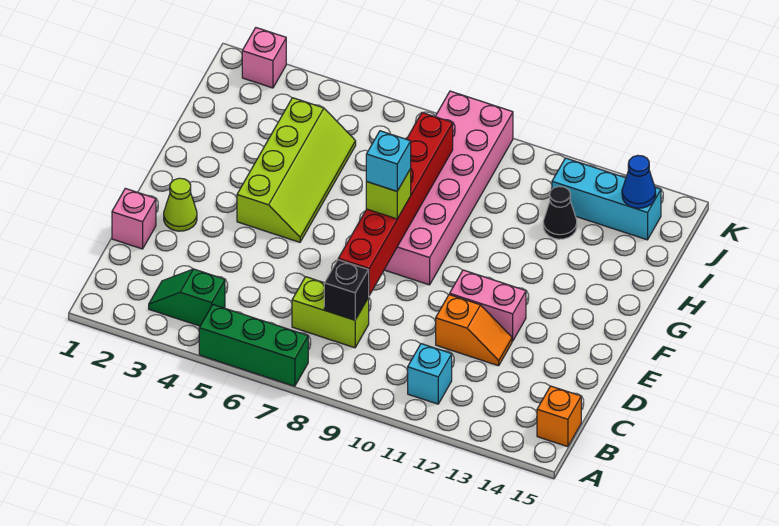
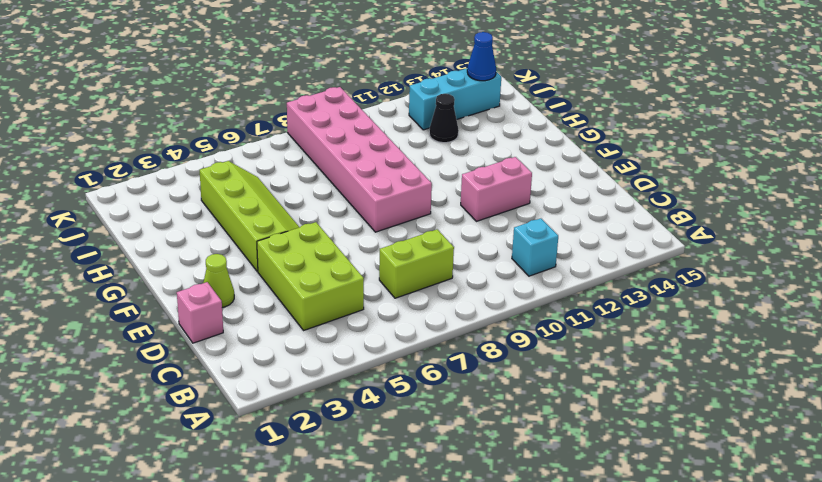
lime 2x3 brick [257,222,364,330] -> none
none -> green 1x3 brick [199,305,308,386]
none -> green 1x2 slope [149,269,225,326]
none -> orange 1x1 brick [537,386,581,447]

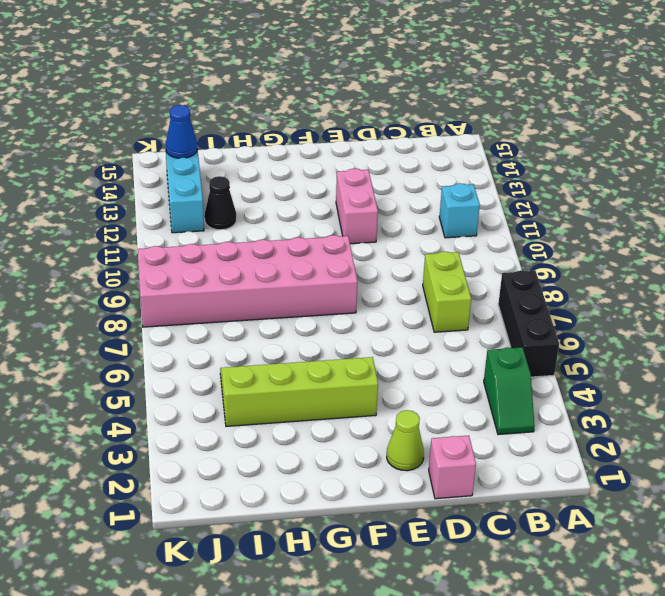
black 1x3 brick [498,270,559,377] -> green 1x3 brick [199,305,308,386]
none -> orange 1x1 brick [537,386,581,447]
none -> orange 1x2 slope [436,295,512,366]
none -> pink 1x1 brick [242,28,286,88]

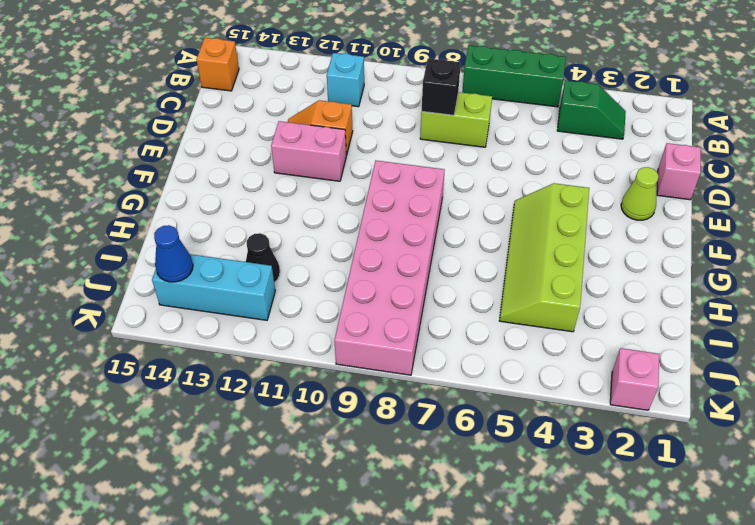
none -> red 1x6 brick [338,113,453,295]
none -> lime 1x1 brick [366,169,411,219]
none -> cyan 1x1 brick [366,131,411,191]

